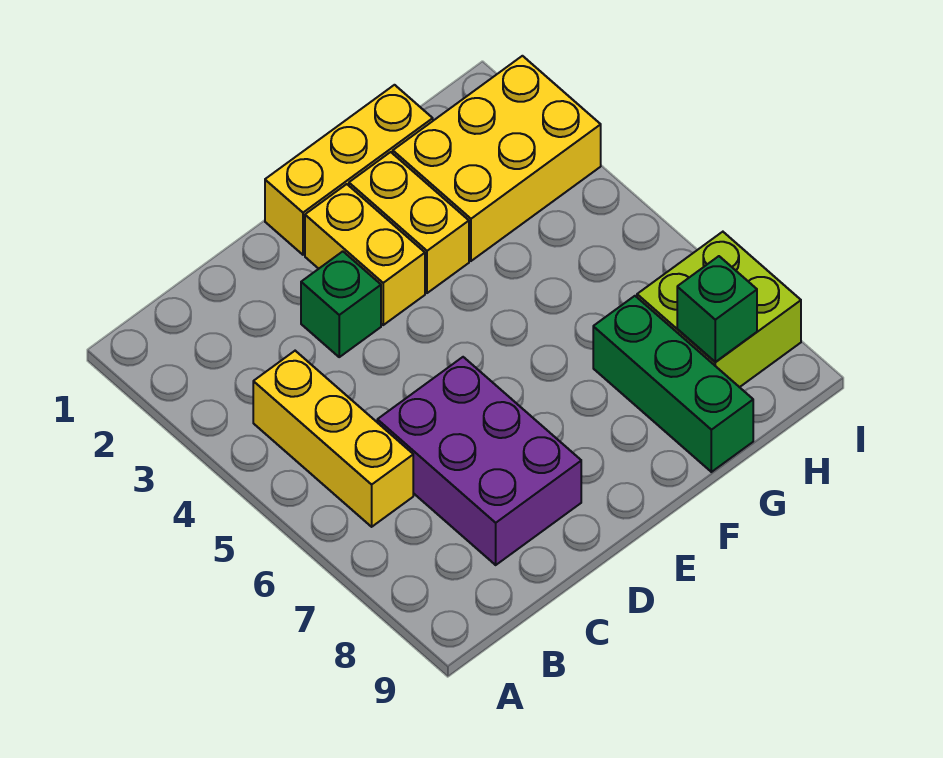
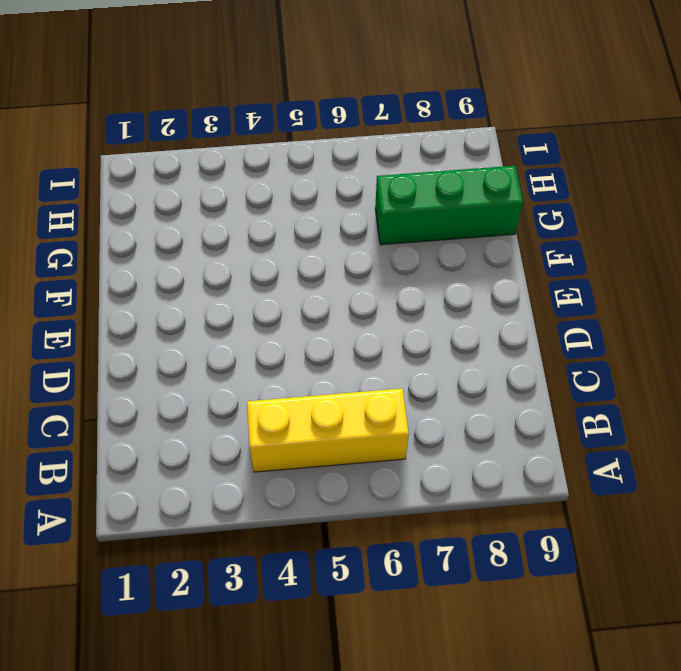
none -> purple 2x3 brick [377,357,581,565]
none -> green 1x1 brick [301,251,381,357]

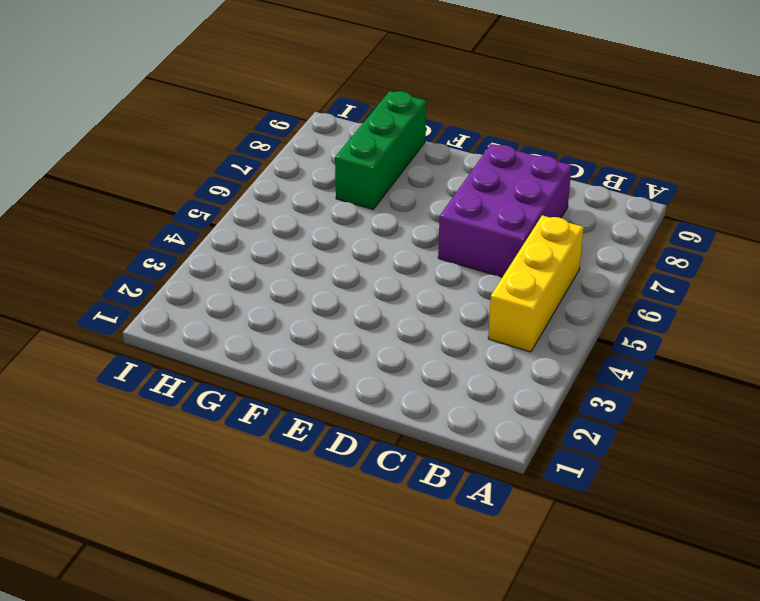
none -> green 1x1 brick [301,251,381,357]
none -> yellow 1x3 brick [265,85,433,255]

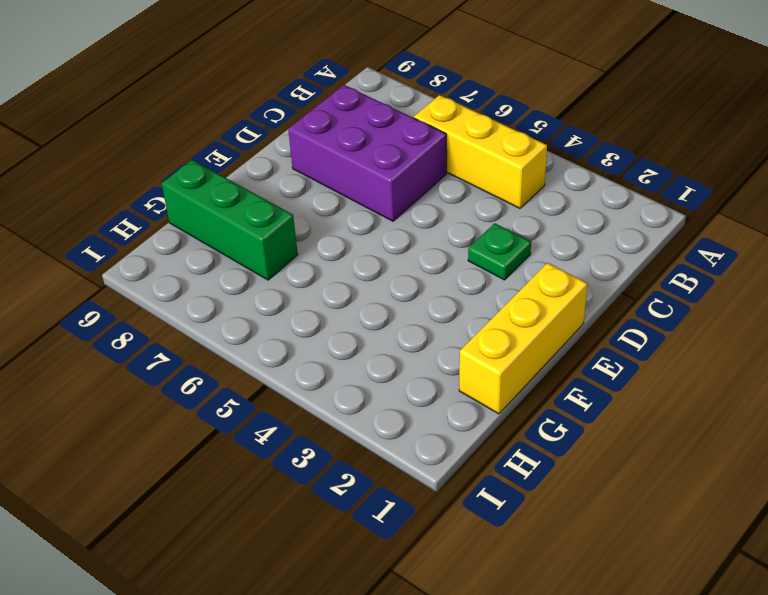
green 1x1 plate [468,223,531,280] -> green 1x1 brick [301,251,381,357]
none -> yellow 1x2 brick [305,184,425,325]
none -> yellow 1x2 brick [349,152,469,293]

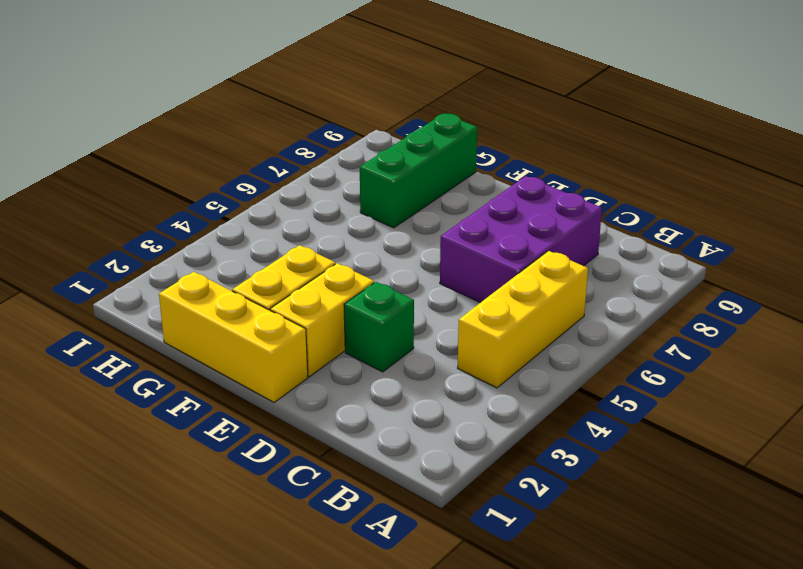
none -> yellow 2x3 brick [393,56,601,261]
none -> lime 2x2 brick [637,232,801,387]

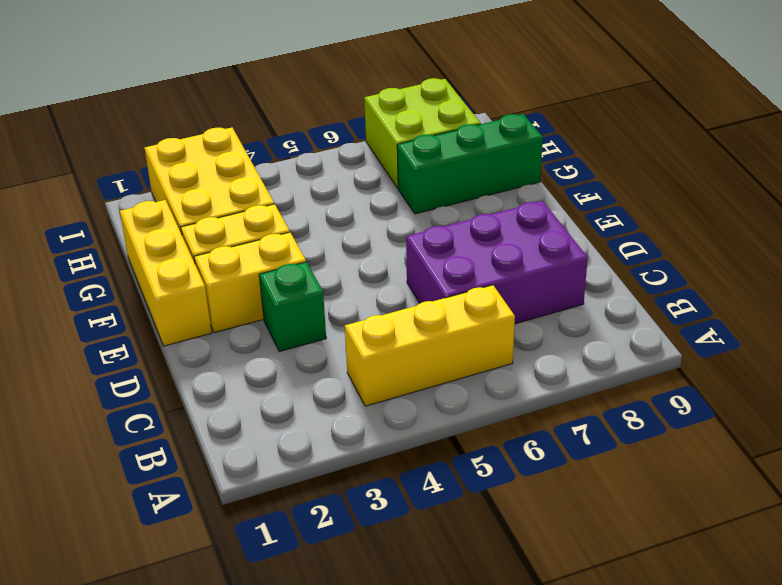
none -> green 1x1 brick [677,256,757,362]

